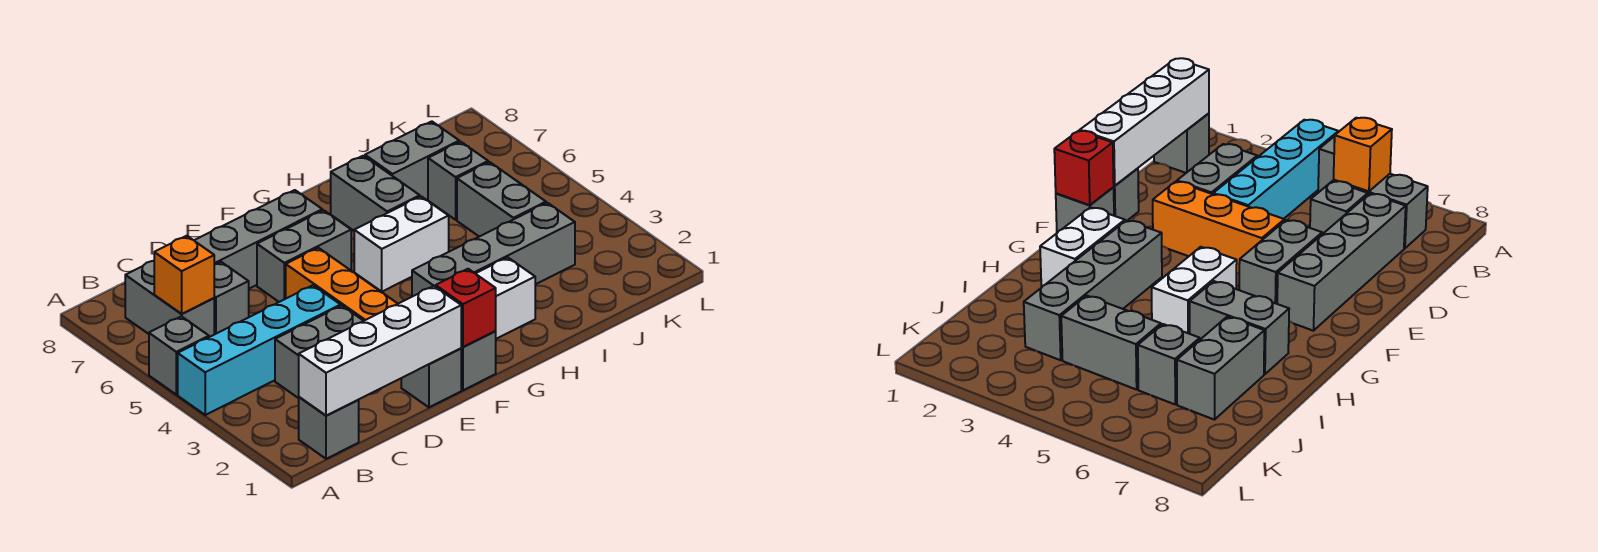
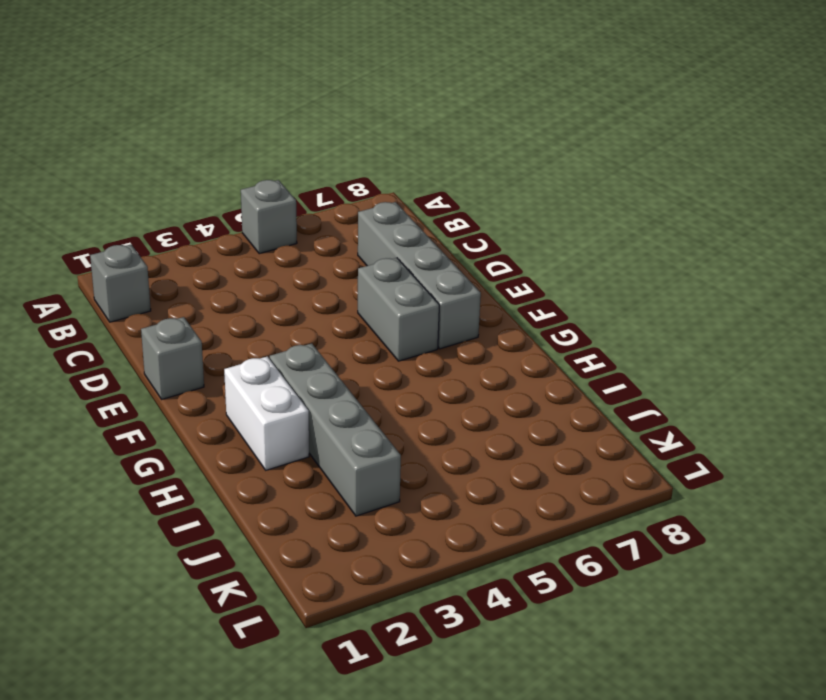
none -> cyan 1x4 brick [178,285,341,415]
none -> grey 1x2 brick [125,261,214,337]
none -> grey 1x2 brick [275,306,363,398]

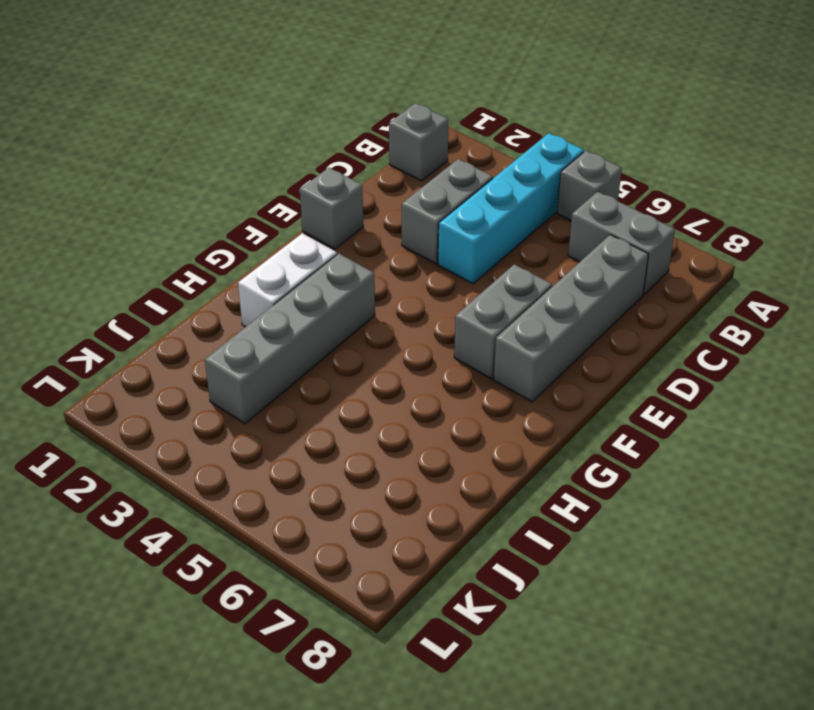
none -> grey 1x1 brick [214,262,249,334]
none -> orange 1x3 brick [286,248,398,321]
none -> grey 1x1 brick [461,331,496,390]

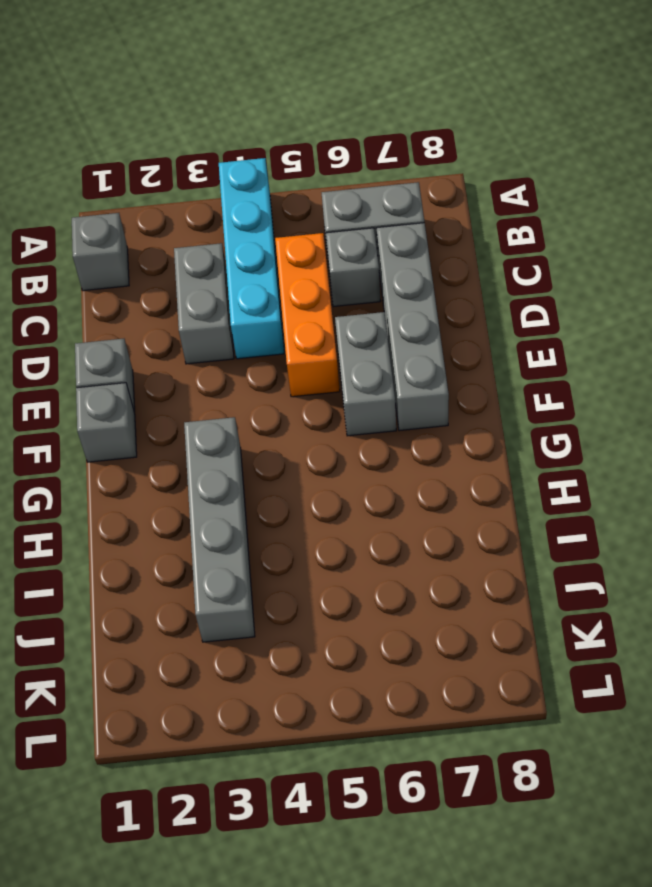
orange 1x3 brick [275,233,340,397] -> orange 1x3 brick turned to [286,248,398,321]
none -> grey 1x1 brick [149,316,209,395]
none -> white 1x2 brick [476,257,535,339]
none -> white 1x2 brick [354,196,449,292]

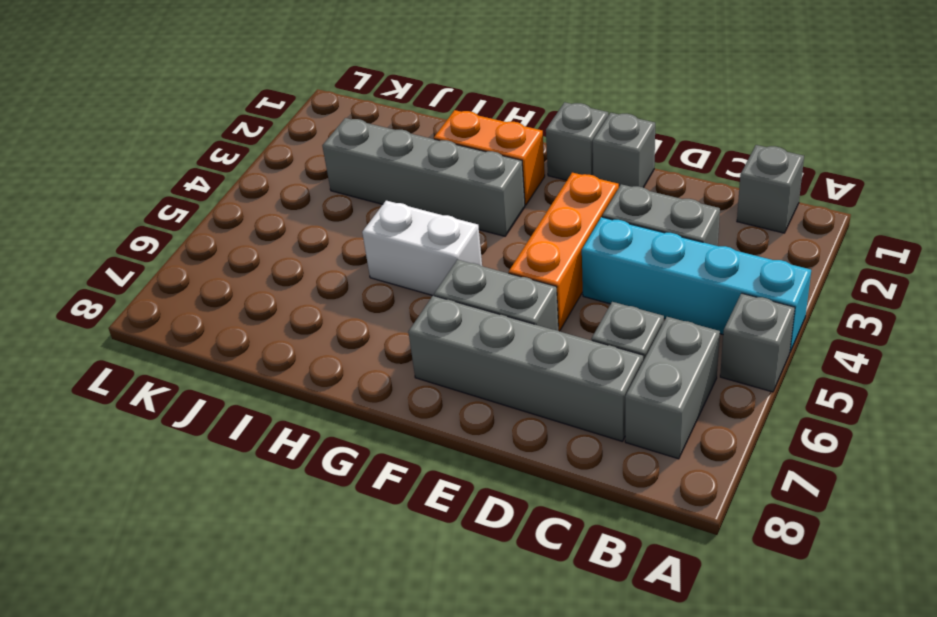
orange 1x2 brick [434,110,545,205] -> white 1x2 brick [476,257,535,339]
none -> grey 1x2 brick [331,156,420,231]
none -> grey 1x2 brick [365,121,459,200]
none -> grey 1x2 brick [457,162,546,237]

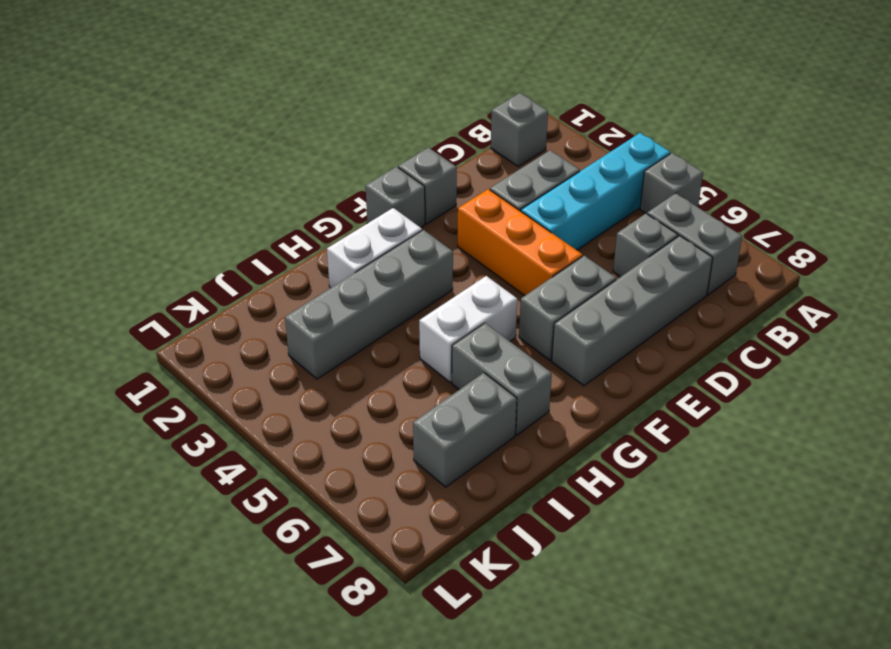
none -> grey 1x2 brick [457,162,546,237]
none -> grey 1x1 brick [428,142,488,220]
none -> white 1x4 brick [299,286,461,416]

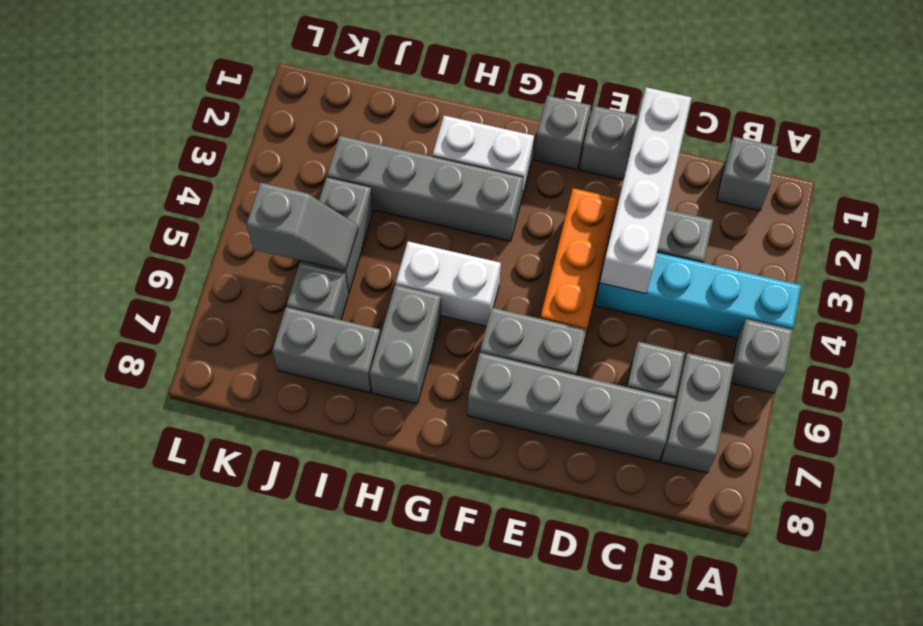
white 1x4 brick [600,87,692,293] -> white 1x4 brick turned to [299,286,461,416]
grey 1x2 slope [246,183,358,271] -> none
none -> orange 1x1 brick [154,236,214,314]
none -> red 1x1 brick [436,269,496,347]

